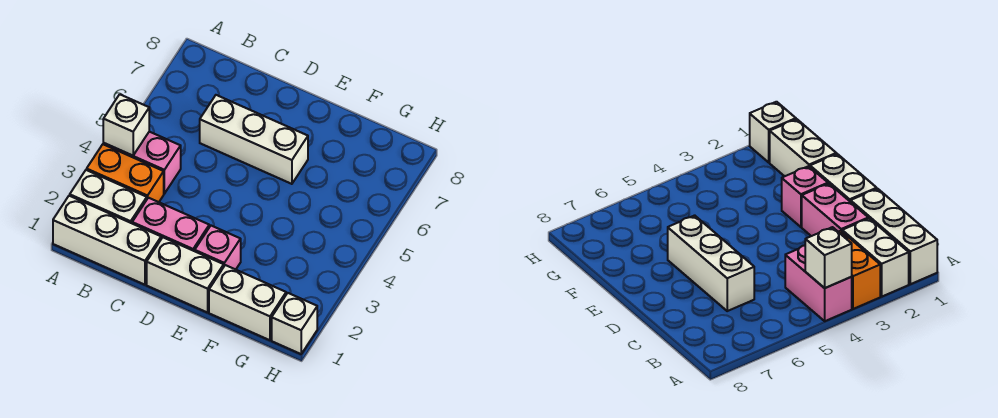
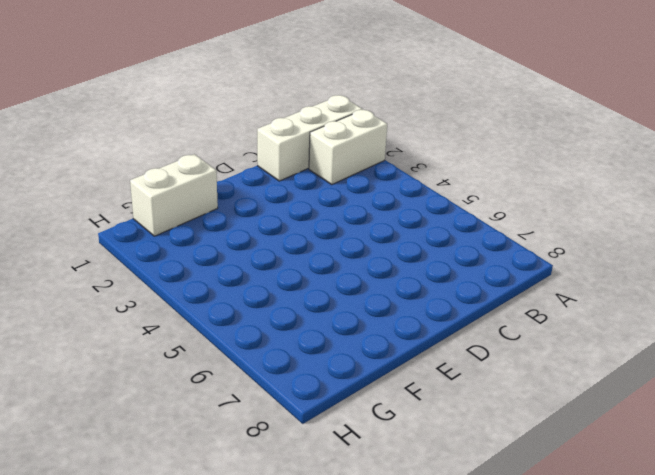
none -> orange 1x2 brick [87,144,164,202]
none -> pink 1x2 brick [103,132,181,194]

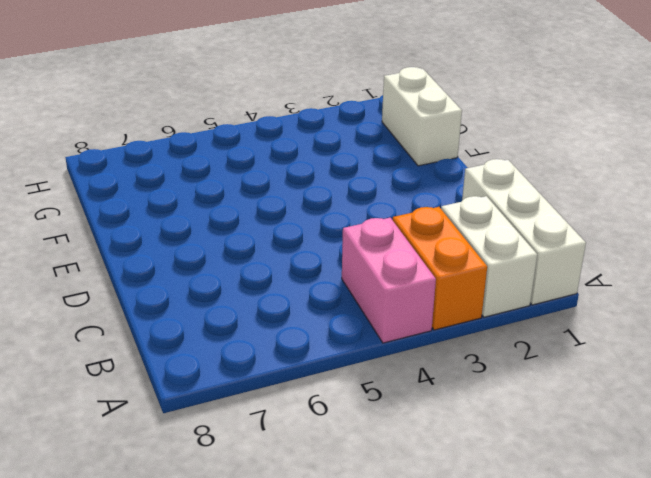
none -> pink 1x2 brick [132,198,209,251]
none -> white 1x3 brick [200,95,308,184]

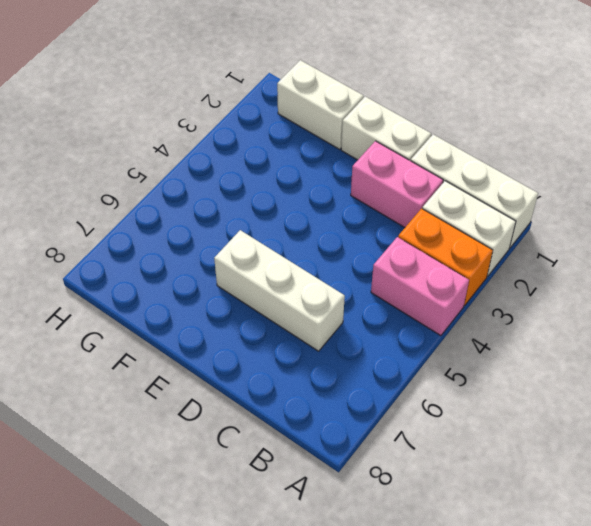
none -> pink 1x1 brick [195,226,241,270]
none -> white 1x1 brick [272,293,317,354]

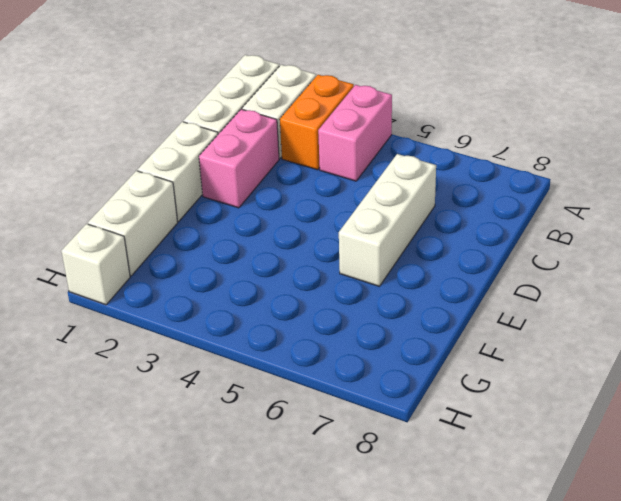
none -> pink 1x1 brick [195,226,241,270]
none -> white 1x1 brick [103,94,149,156]

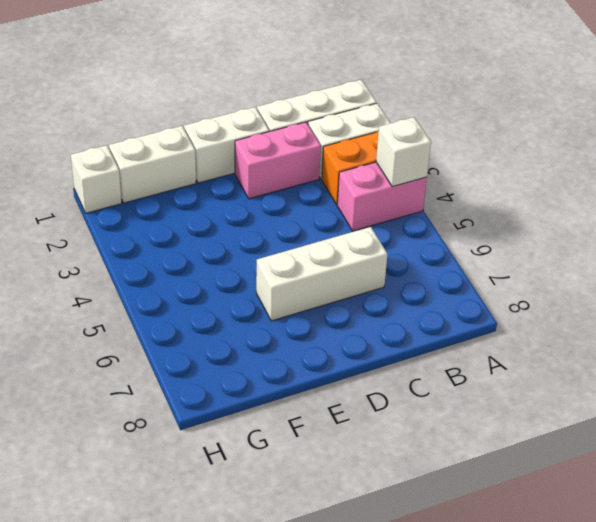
none -> pink 1x1 brick [195,226,241,270]

